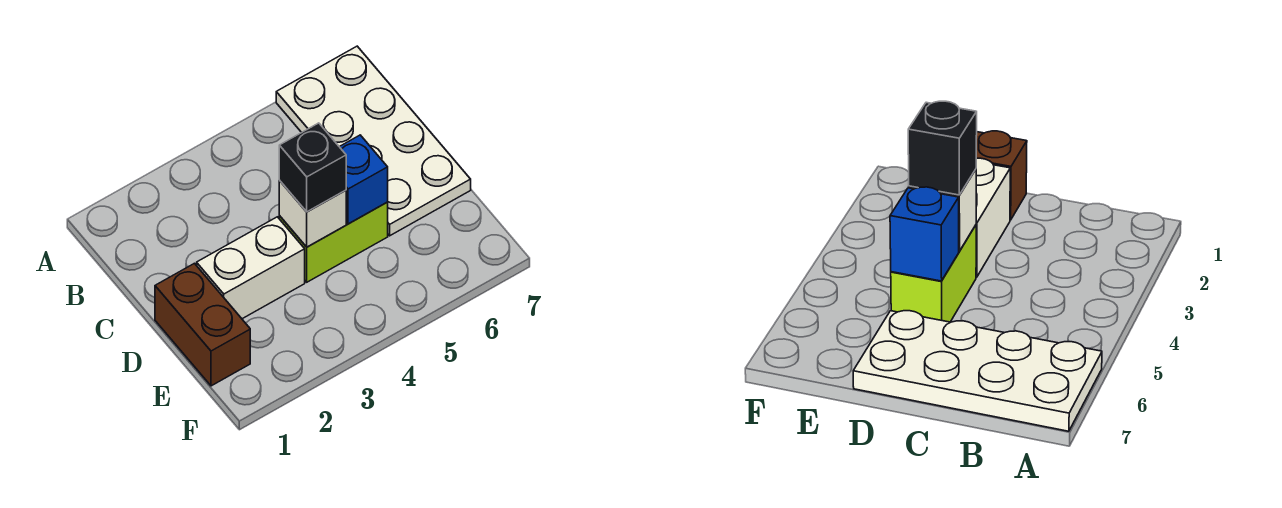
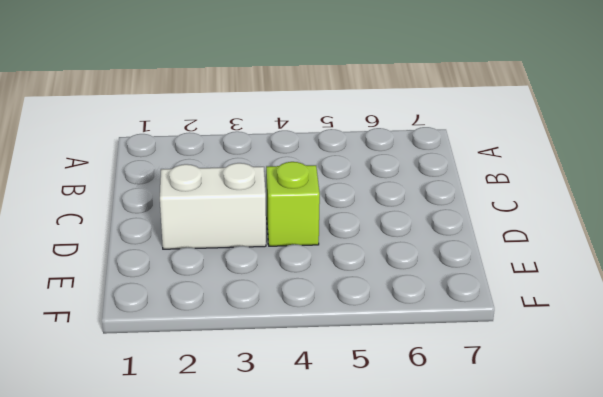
lime 1x1 brick [266,162,320,246] -> lime 1x2 brick [279,202,388,282]
none -> white 2x4 plate [276,46,471,236]
none -> brown 1x2 brick [155,263,250,386]

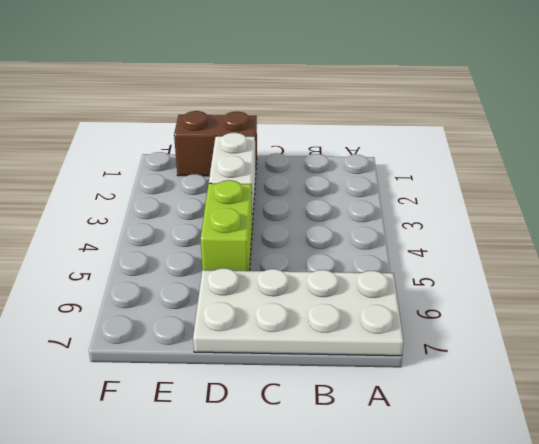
none -> white 1x1 brick [279,181,346,247]
none -> blue 1x1 brick [340,135,388,224]

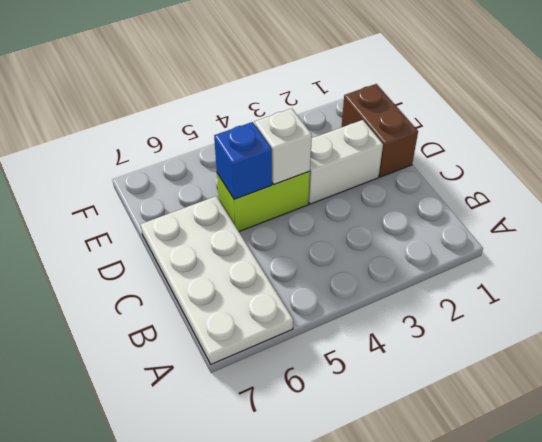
none -> black 1x1 brick [279,123,346,212]

